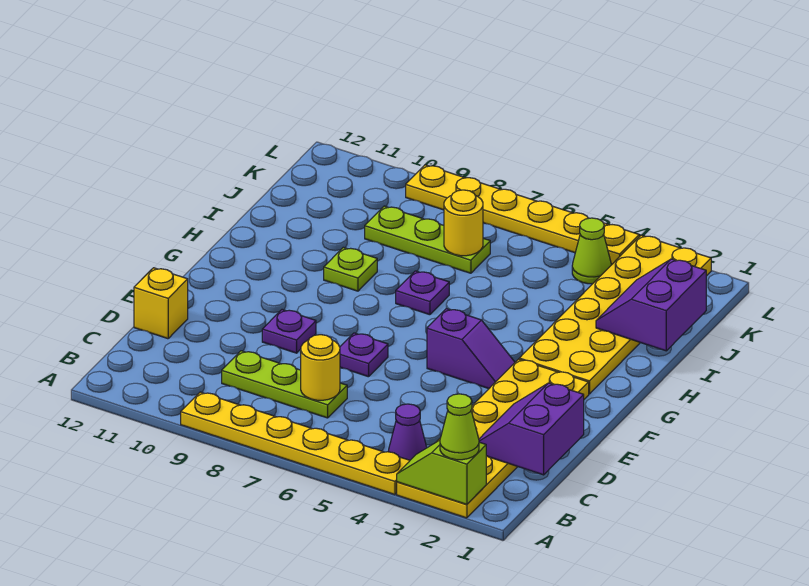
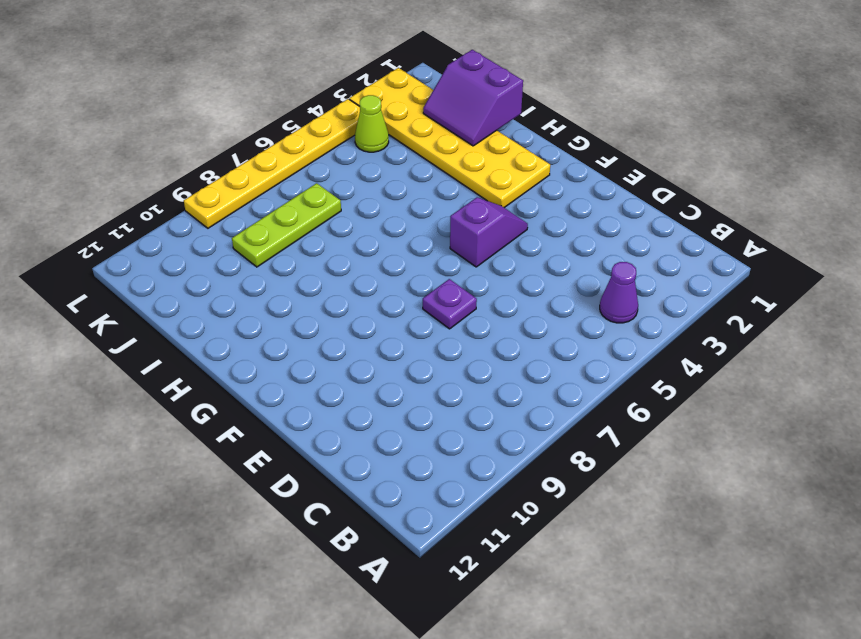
none -> yellow 2x6 plate [397,359,589,518]
none -> yellow 1x6 plate [181,392,410,495]
none -> lime 1x3 plate [222,351,347,418]

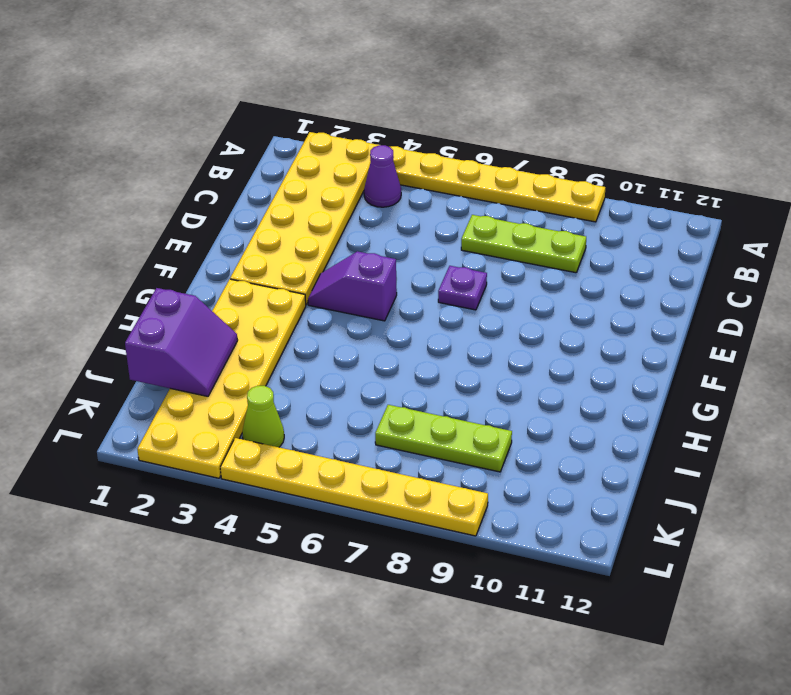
none -> yellow 1x1 brick [134,268,188,339]
none -> purple 1x1 plate [262,310,316,353]
none -> purple 1x1 plate [396,271,449,315]

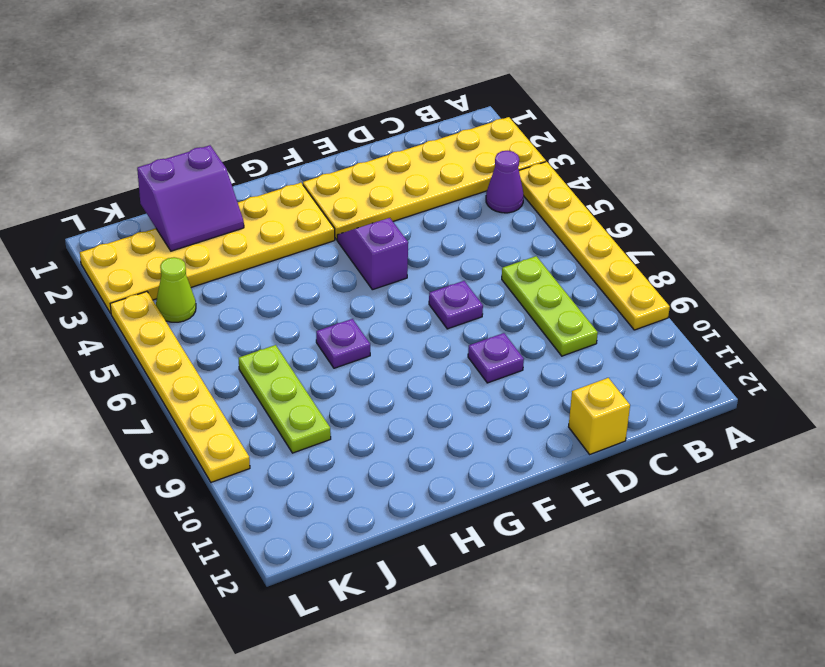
none -> lime 1x1 plate [324,247,377,291]
none -> lime 1x2 slope [397,440,486,504]
none -> purple 2x2 slope [479,383,584,475]

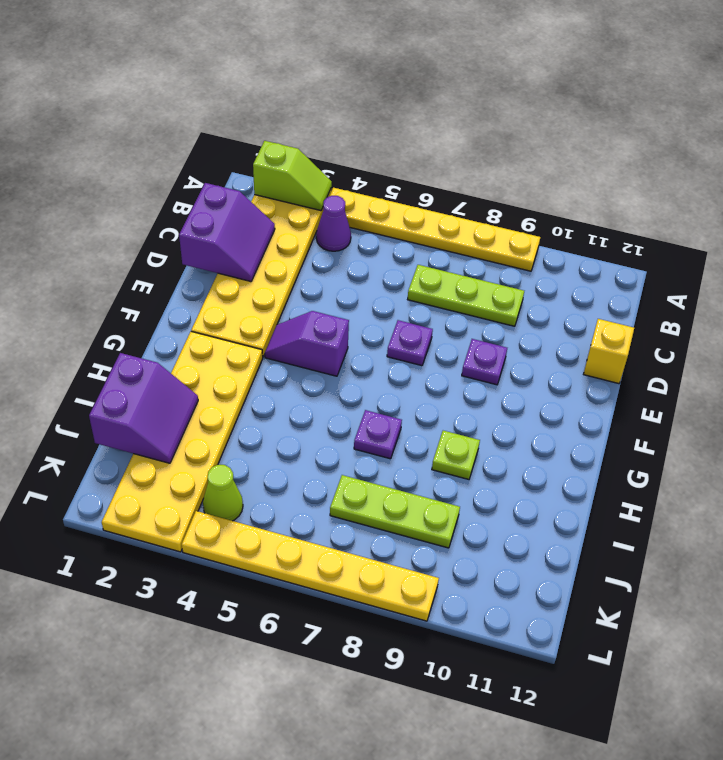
none -> yellow 1x1 round brick [301,335,340,400]
none -> yellow 1x1 round brick [444,190,483,256]
none -> lime 1x1 cone [440,394,479,460]

